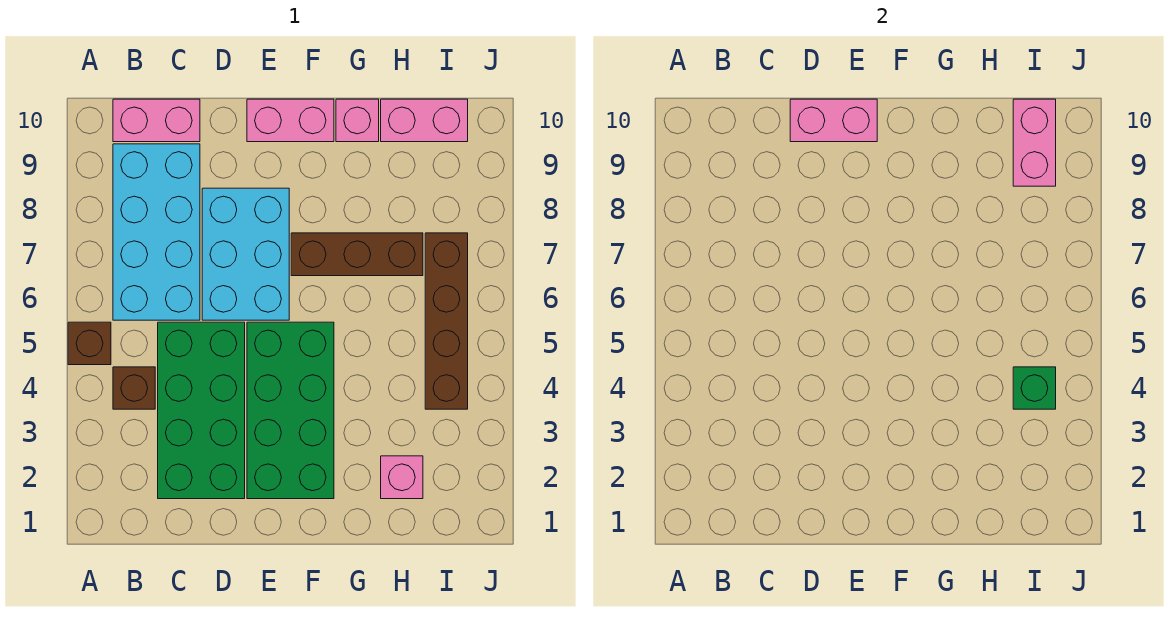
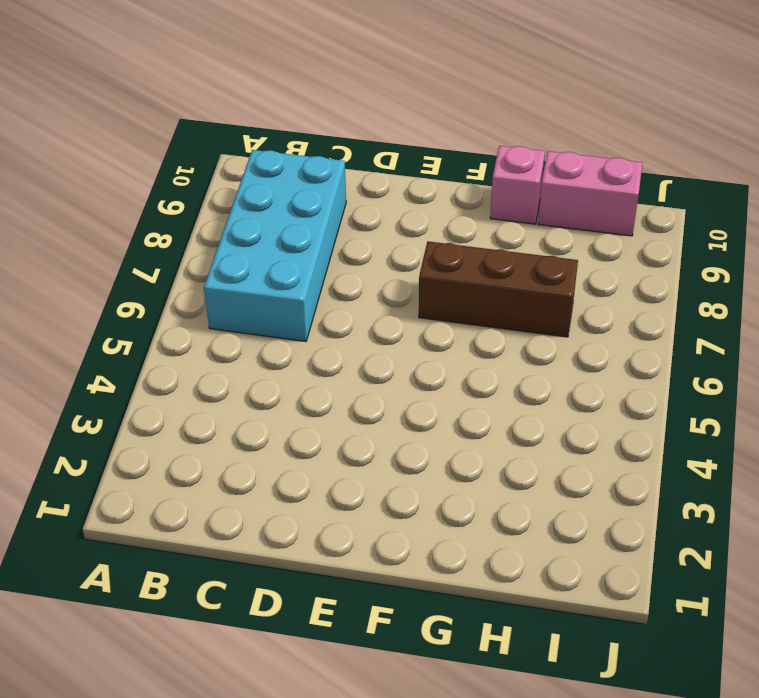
none -> brown 1x1 brick [68,322,111,365]
none -> brown 1x1 brick [113,367,155,409]
none -> pink 1x2 brick [113,99,200,142]

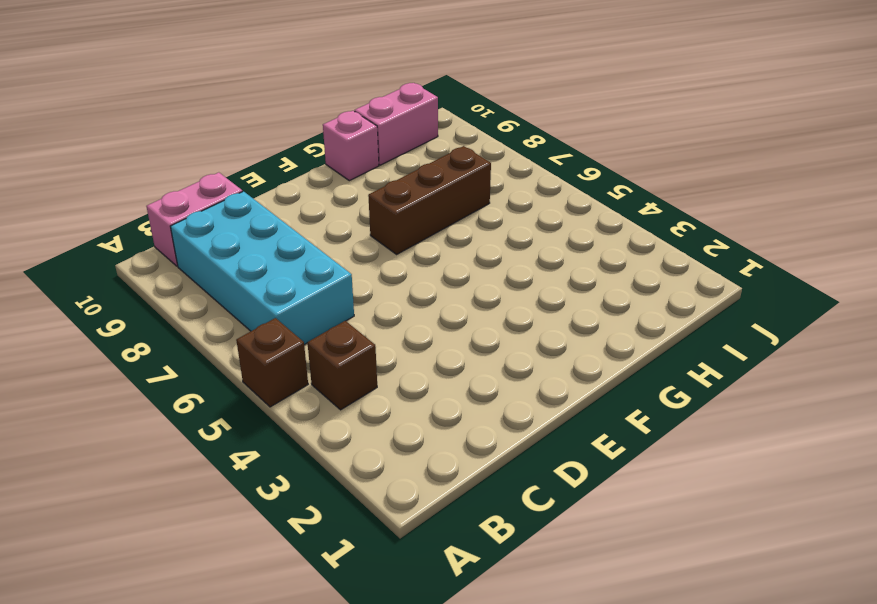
none -> green 2x4 brick [158,322,245,499]
none -> cyan 2x3 brick [202,188,289,320]
none -> green 2x4 brick [247,322,334,499]

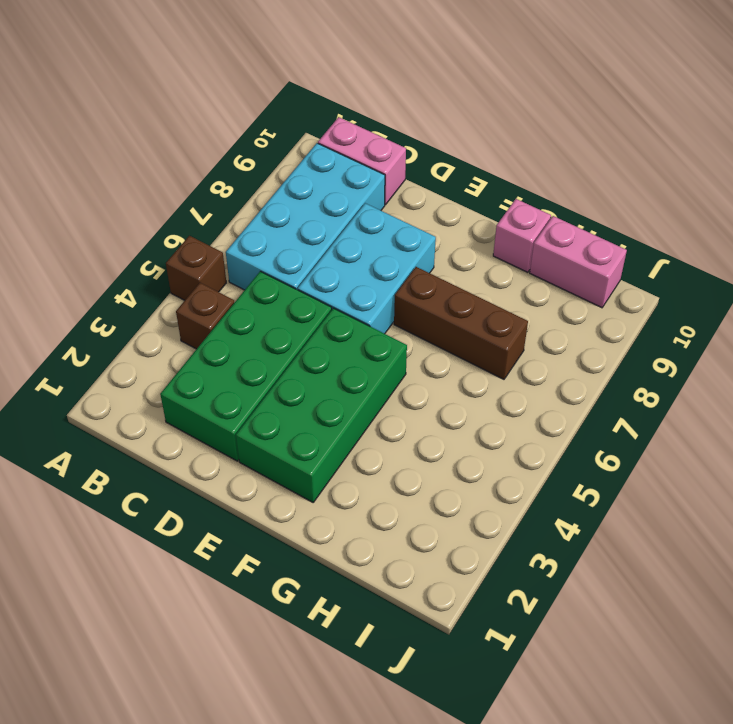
none -> pink 1x2 brick [247,99,334,142]
none -> pink 1x1 brick [381,456,423,499]
none -> brown 1x4 brick [425,233,468,409]

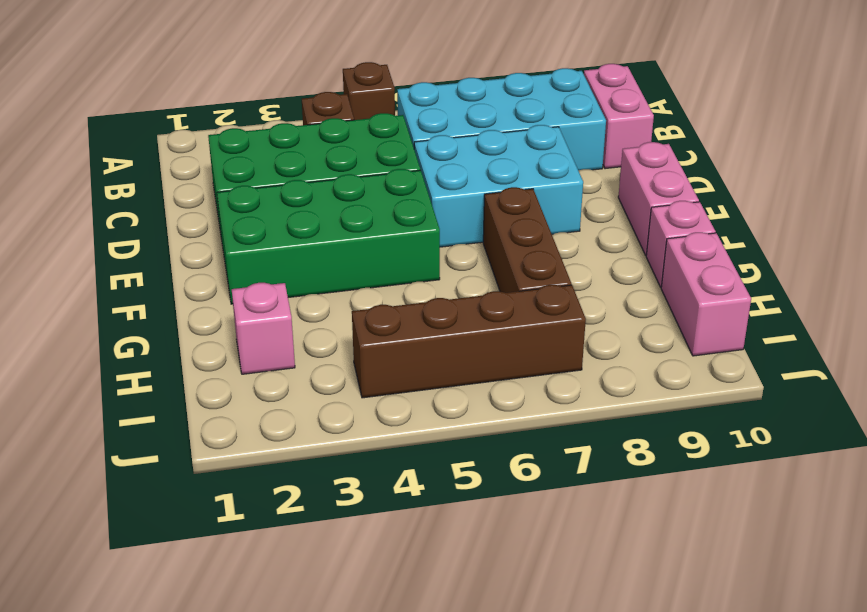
none -> pink 1x2 brick [790,99,877,142]
none -> green 1x1 brick [1013,367,1056,409]
none -> pink 1x2 brick [1013,99,1056,186]

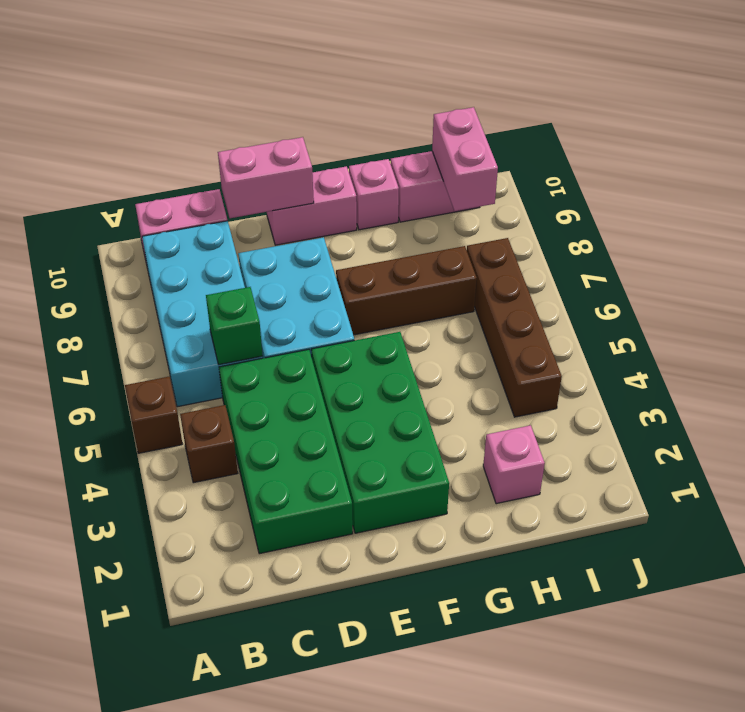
green 1x1 brick [206,287,263,365] -> green 1x1 brick moved to [1013,367,1056,409]

